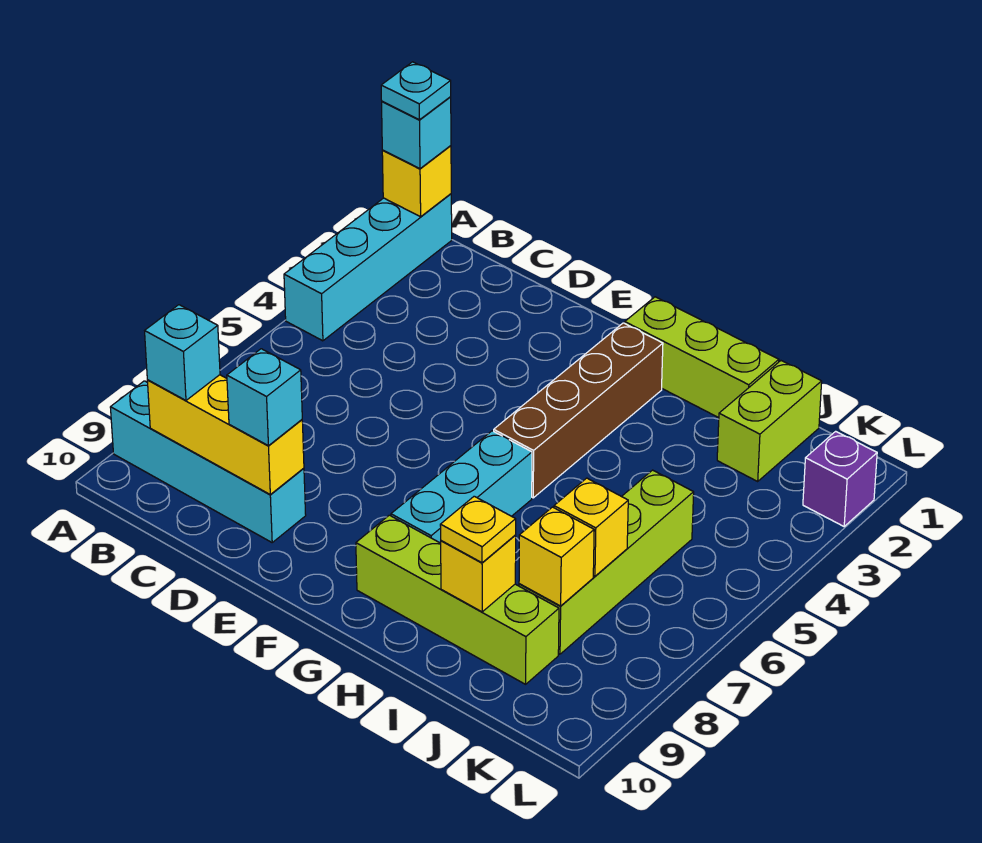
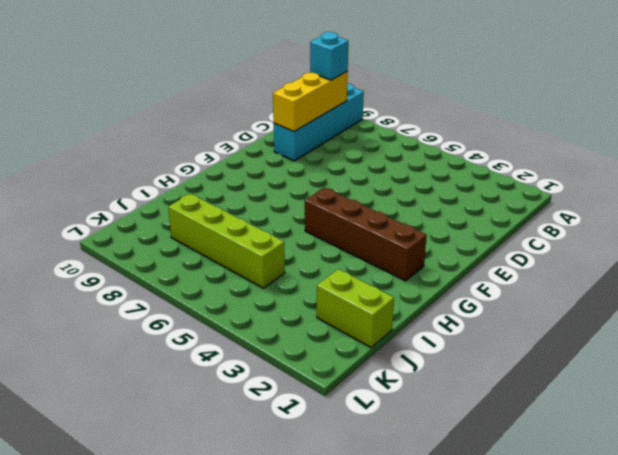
none -> cyan 1x4 brick [284,194,452,341]
none -> lime 1x3 brick [625,297,779,418]
none -> cyan 1x3 brick [391,431,532,543]

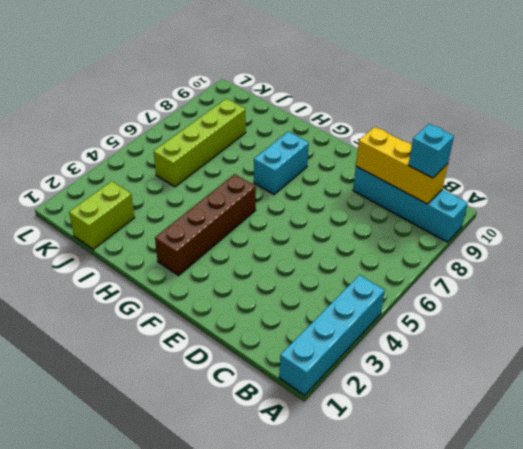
cyan 1x2 brick [254,132,309,194] -> cyan 1x3 brick [391,431,532,543]
none -> lime 1x3 brick [625,297,779,418]
none -> lime 1x4 brick [356,515,559,684]
none -> purple 1x1 brick [803,431,877,526]

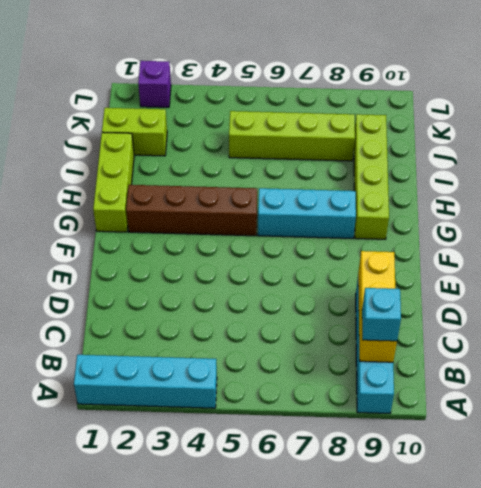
none -> yellow 1x1 brick [382,146,451,217]
none -> yellow 1x1 brick [441,535,516,612]
none -> yellow 1x1 brick [554,478,628,576]

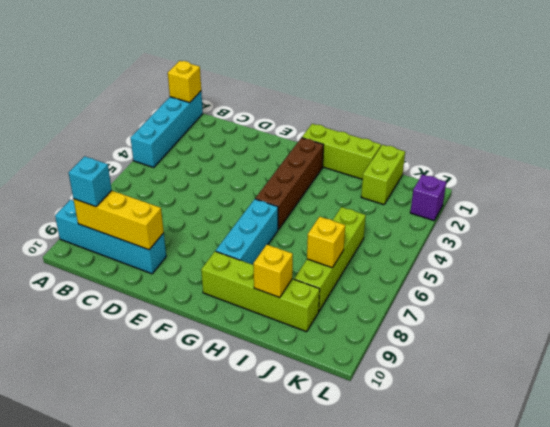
none -> yellow 1x1 brick [519,507,594,606]
none -> cyan 1x1 brick [382,97,451,169]
none -> cyan 1x1 brick [227,349,302,446]

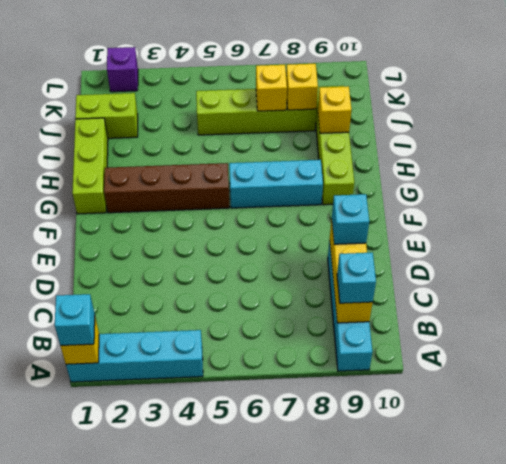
none -> yellow 1x1 plate [440,496,516,563]
none -> cyan 1x1 plate [381,62,451,120]

